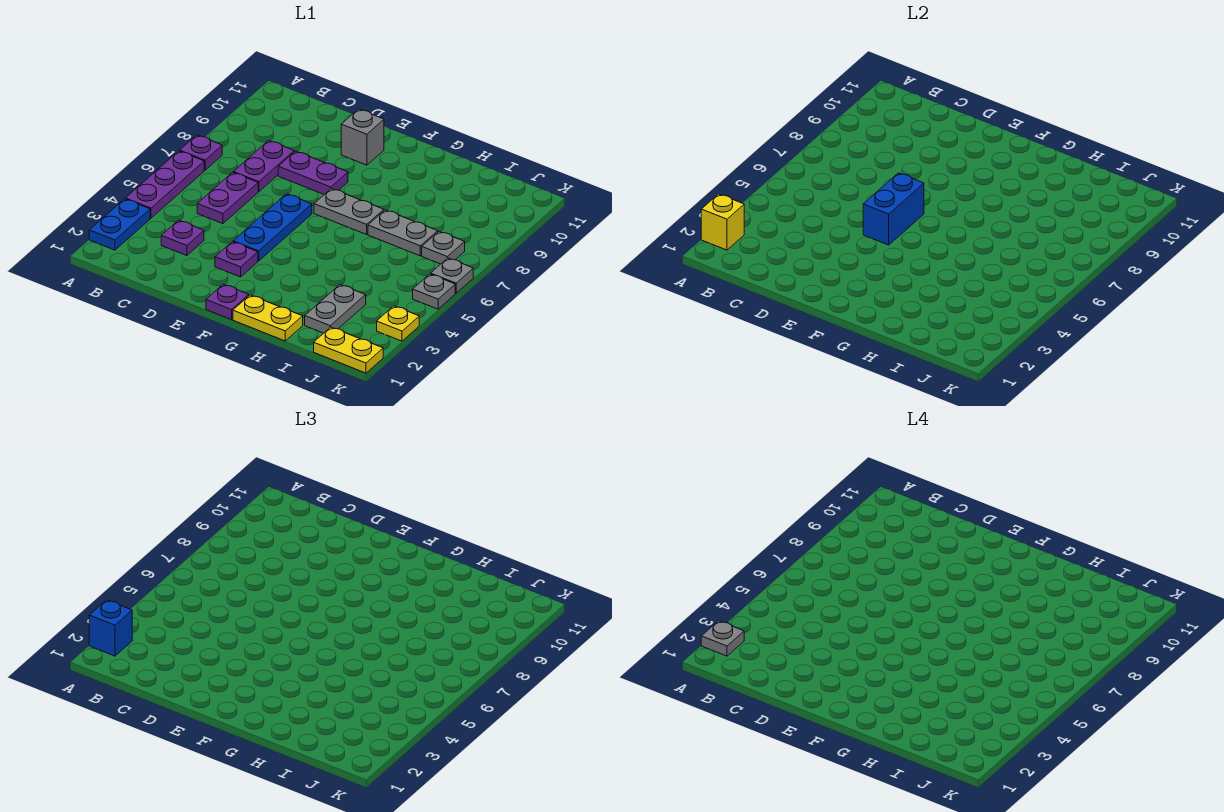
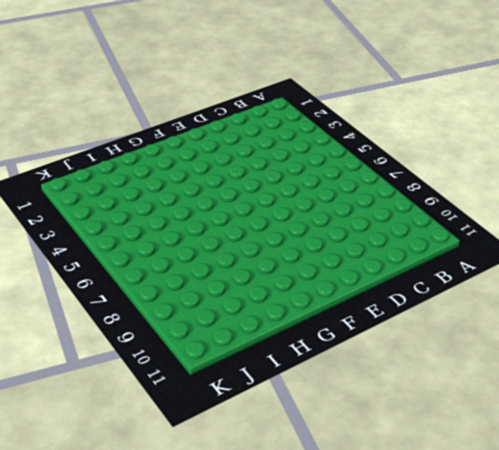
none -> blue 1x2 plate [89,199,150,250]
none -> purple 1x3 plate [126,151,204,218]
none -> purple 1x1 plate [180,135,222,170]

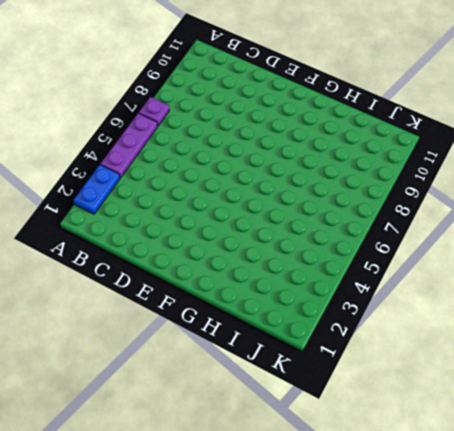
none -> purple 1x1 plate [161,220,204,256]
none -> purple 1x2 plate [197,172,258,224]
none -> purple 1x2 plate [233,140,294,192]

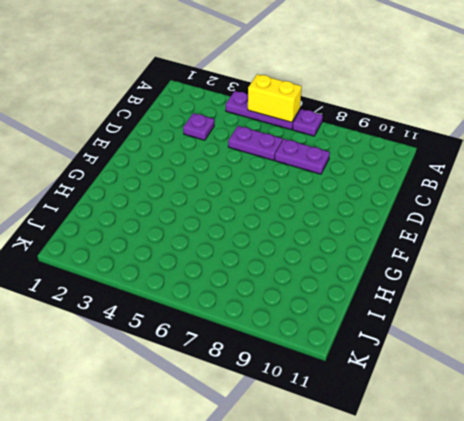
yellow 1x2 brick [248,74,302,122] -> none
none -> blue 1x2 plate [89,199,150,250]
none -> purple 1x2 plate [278,151,348,194]
none -> purple 1x1 plate [215,242,258,277]

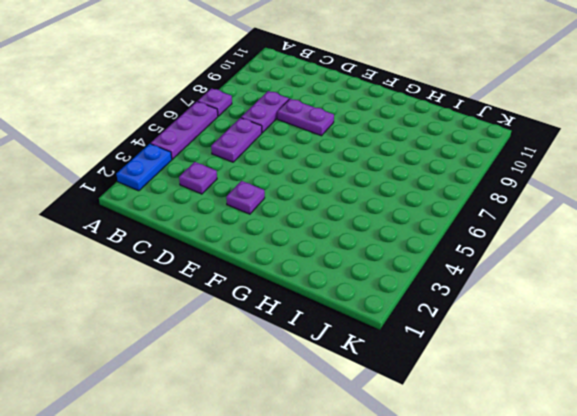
none -> blue 1x3 plate [233,194,312,261]
none -> grey 1x1 brick [341,109,384,165]
none -> purple 1x1 plate [206,284,249,320]

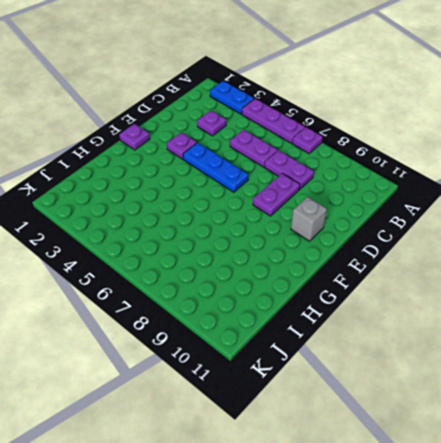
none -> grey 1x2 plate [314,189,384,234]
none -> yellow 1x2 plate [233,295,303,341]
none -> grey 1x2 plate [368,210,438,256]

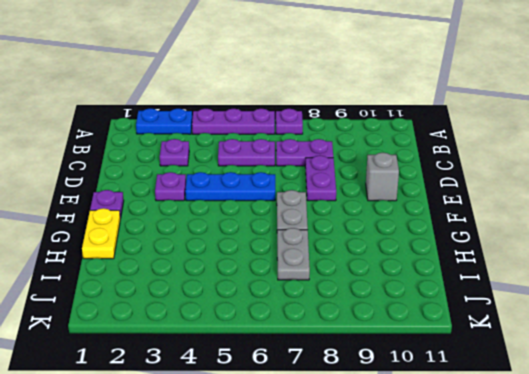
none -> grey 1x2 plate [305,285,366,333]
none -> yellow 1x2 plate [314,327,383,373]
none -> grey 1x1 plate [422,231,465,264]

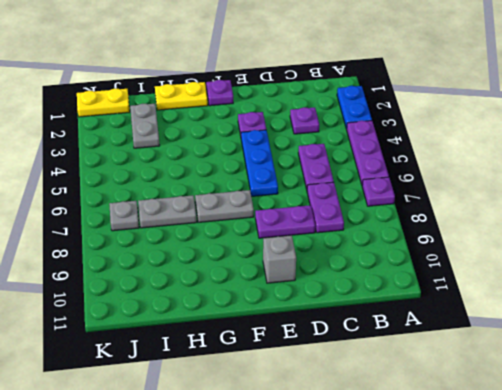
none -> yellow 1x1 plate [377,306,419,341]
none -> grey 1x1 plate [413,274,455,309]
none -> grey 1x1 plate [431,258,473,293]

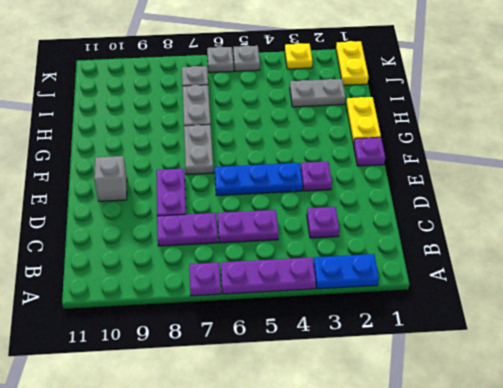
none -> yellow 1x1 brick [701,194,744,250]
none -> blue 1x2 brick [863,173,924,245]
none -> blue 1x1 brick [89,600,132,656]

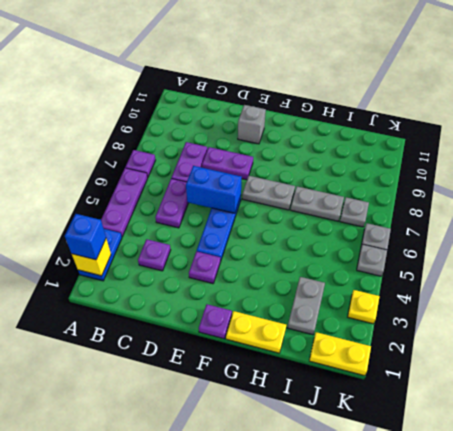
blue 1x2 brick [186,166,242,213] -> blue 1x2 brick turned to [863,173,924,245]
none -> grey 1x1 plate [701,621,744,656]

